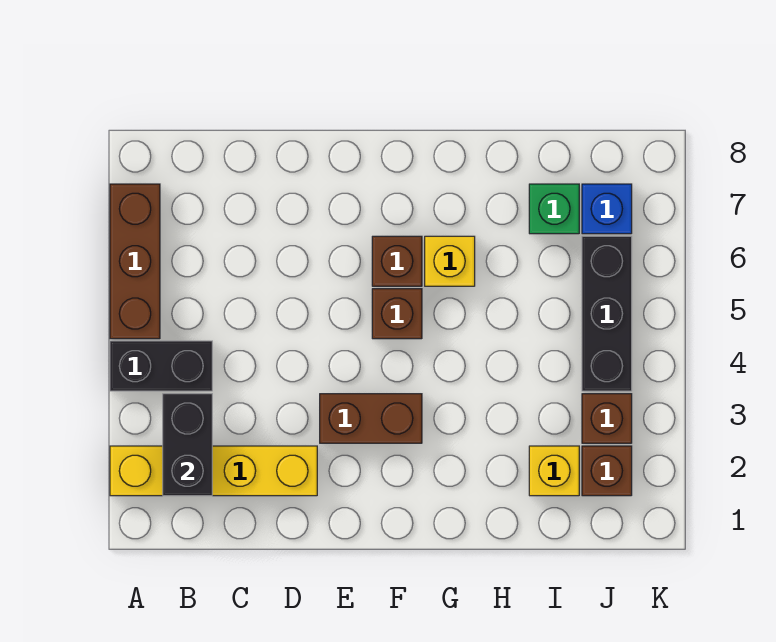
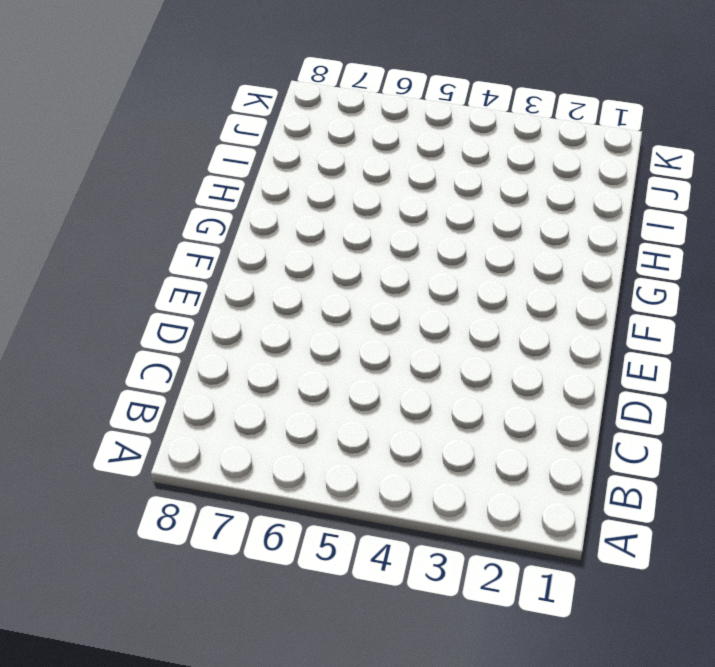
none -> yellow 1x4 brick [110,446,317,496]
none -> black 1x2 brick [110,341,212,391]
none -> brown 1x3 brick [110,184,160,339]

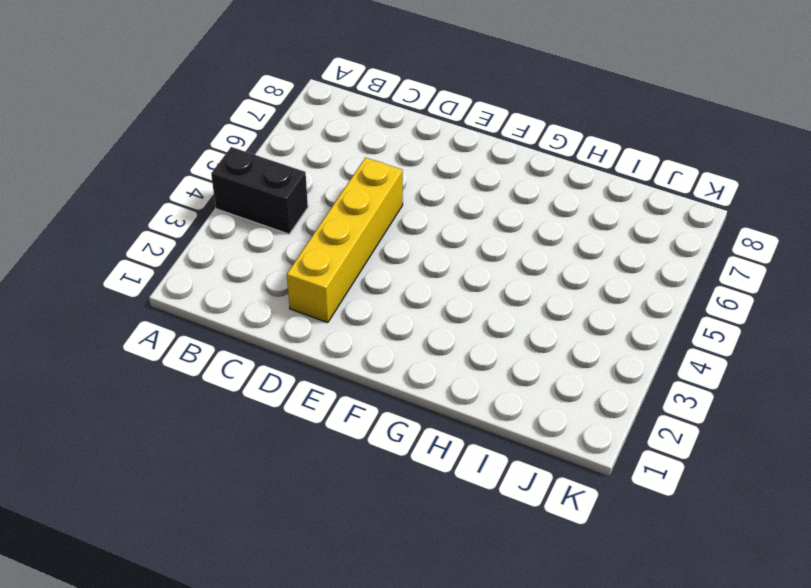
yellow 1x4 brick [287,158,403,323] -> yellow 1x4 brick turned to [110,446,317,496]
none -> brown 1x3 brick [110,184,160,339]
none -> brown 1x2 brick [320,394,422,443]
none -> brown 1x1 brick [372,289,422,339]

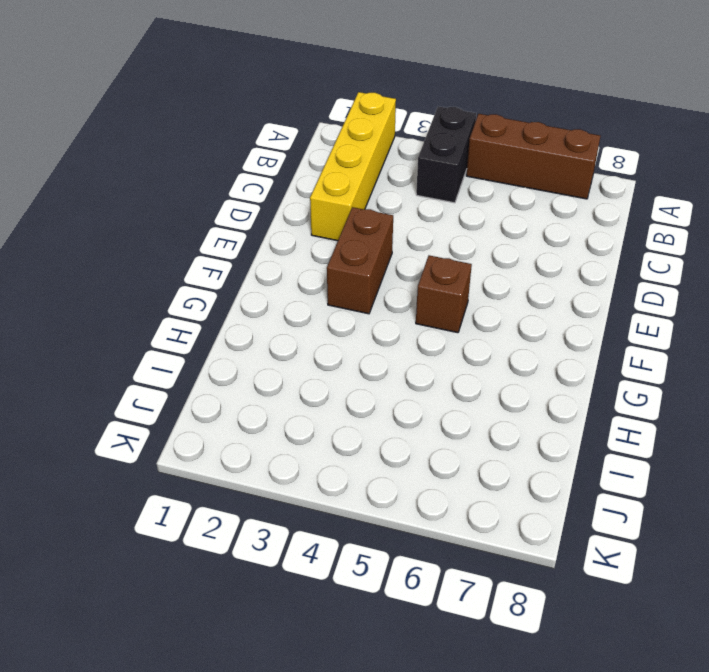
none -> brown 1x1 brick [372,236,422,286]
none -> yellow 1x1 brick [425,236,475,286]
none -> yellow 1x1 brick [529,446,579,496]

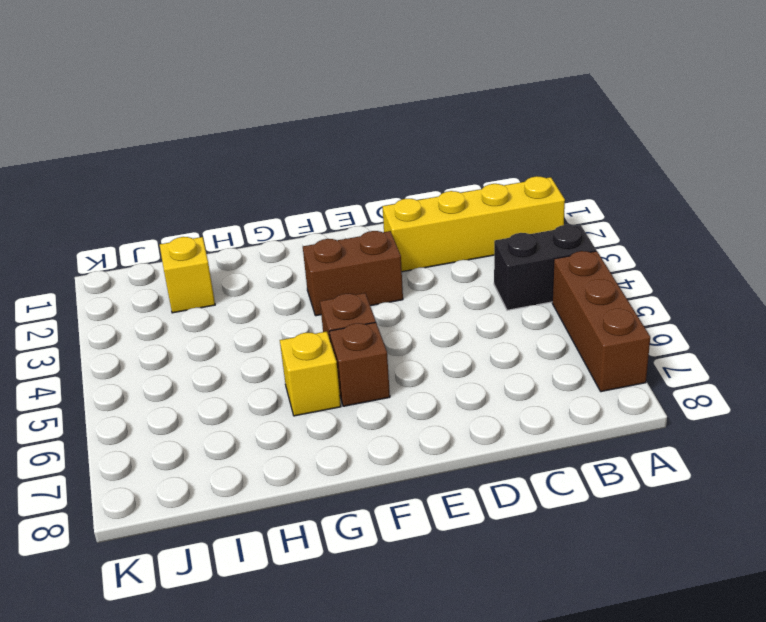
none -> green 1x1 brick [529,184,579,234]
none -> brown 1x1 brick [582,446,632,496]
none -> brown 1x1 brick [582,394,632,443]

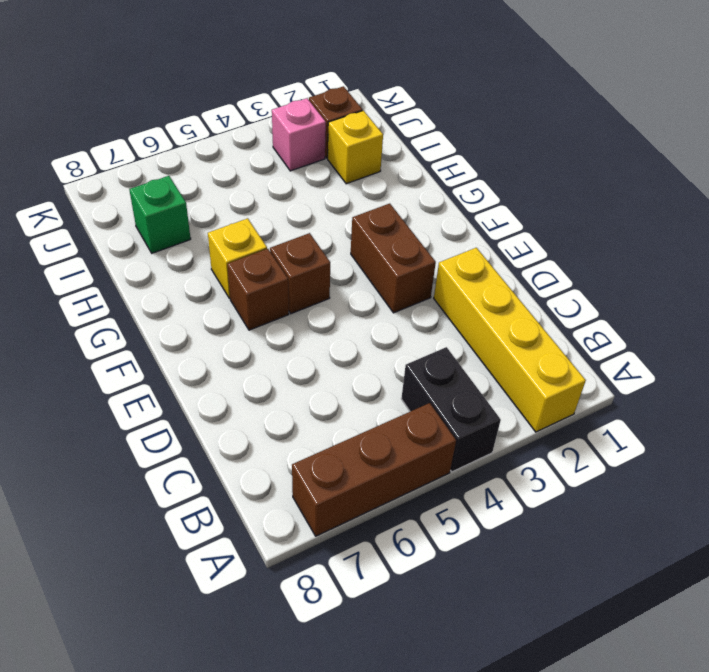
pink 1x1 brick [272,98,326,171] -> brown 1x1 brick [582,394,632,443]
none -> black 1x3 brick [582,236,632,391]
none -> blue 1x1 brick [582,184,632,234]
none -> black 1x2 brick [163,394,212,496]

